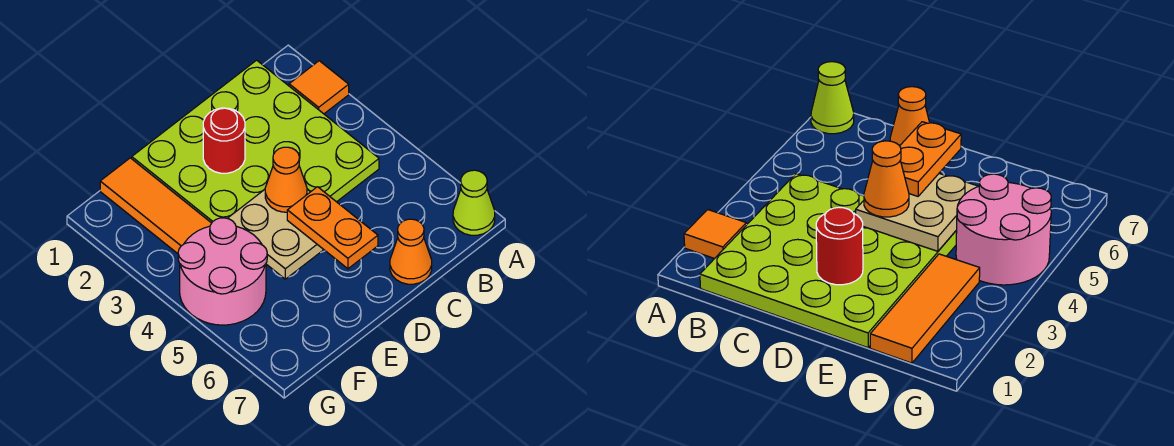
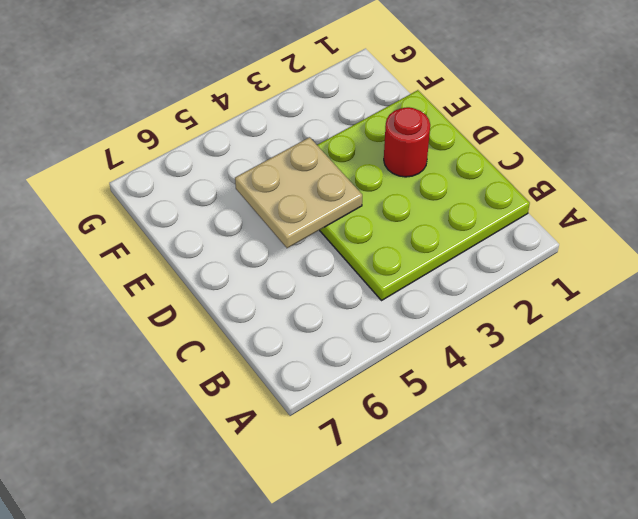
none -> orange 1x1 tile [289,61,349,114]
none -> lime 1x1 cone [453,170,495,235]

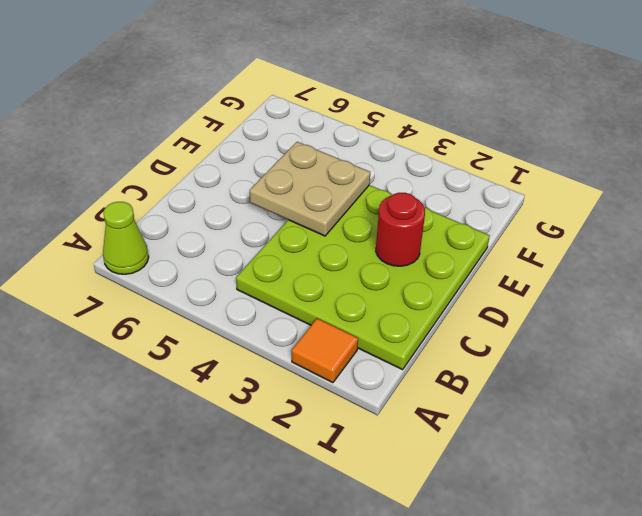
none -> orange 1x1 cone [390,219,432,284]
none -> orange 1x3 tile [100,158,211,254]

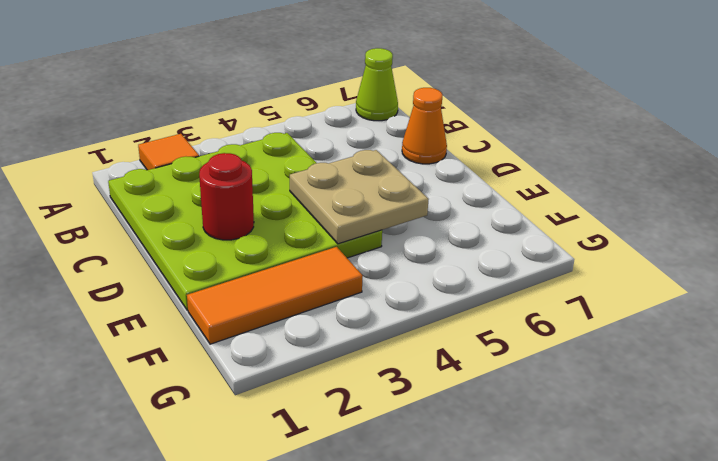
none -> pink 2x2 round brick [178,218,267,325]
none -> orange 1x1 cone [265,147,307,212]

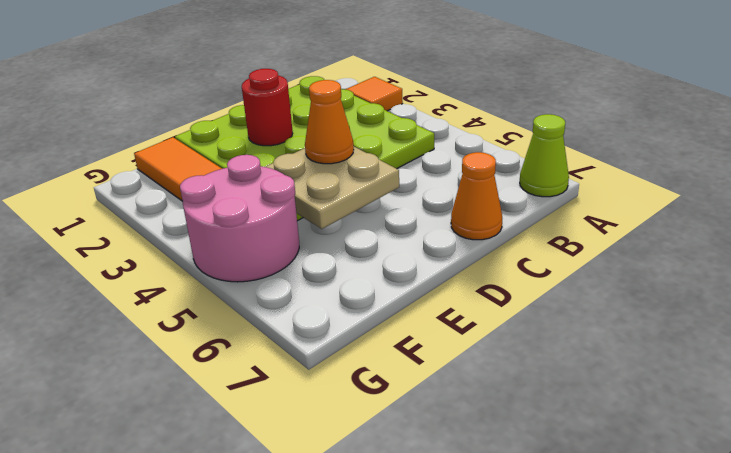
none -> orange 1x2 plate [287,187,378,269]

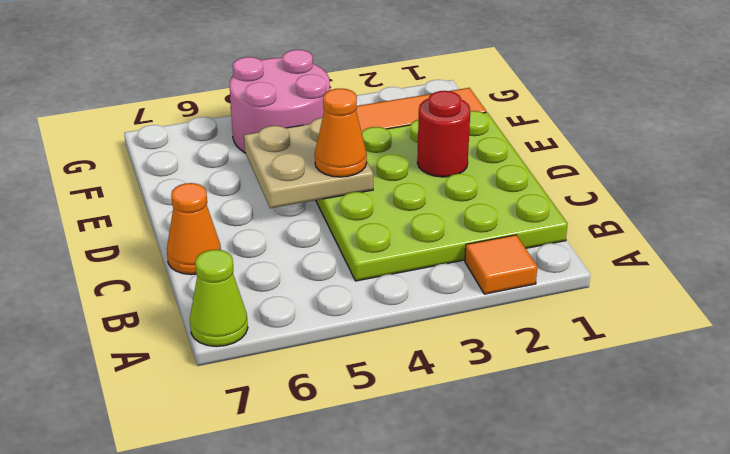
none -> orange 1x2 plate [287,187,378,269]

